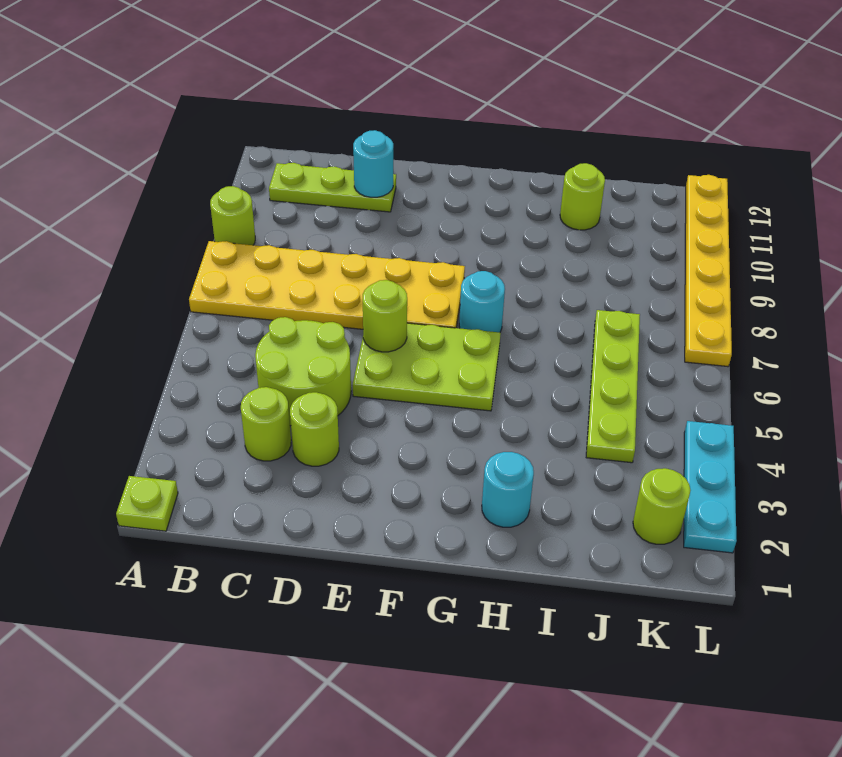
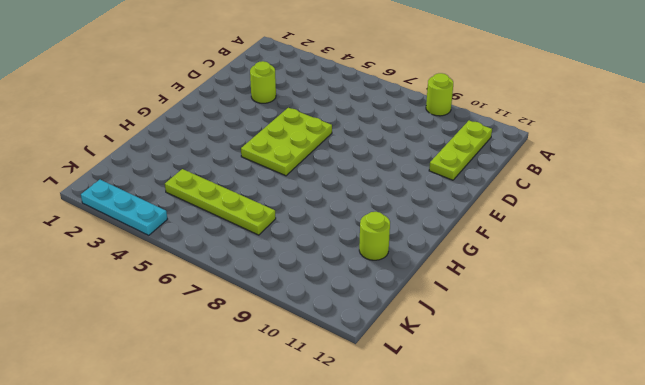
none -> lime 1x1 plate [116,476,178,531]
none -> yellow 2x6 plate [189,241,465,329]
none -> lime 1x1 round brick [241,387,291,461]

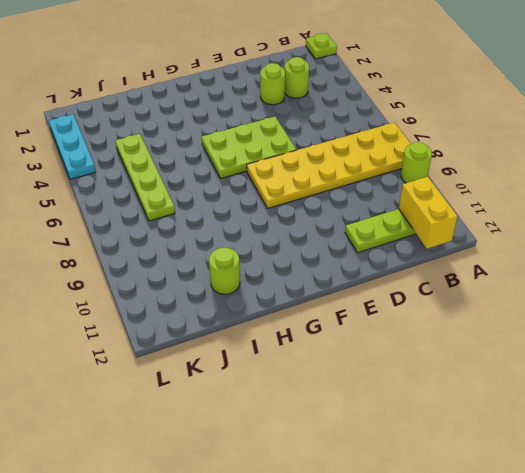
yellow 1x2 brick [399,177,458,249] -> none
none -> lime 2x2 round brick [255,317,351,426]
none -> cyan 1x1 round brick [459,271,505,332]
none -> cyan 1x1 round brick [482,452,534,527]

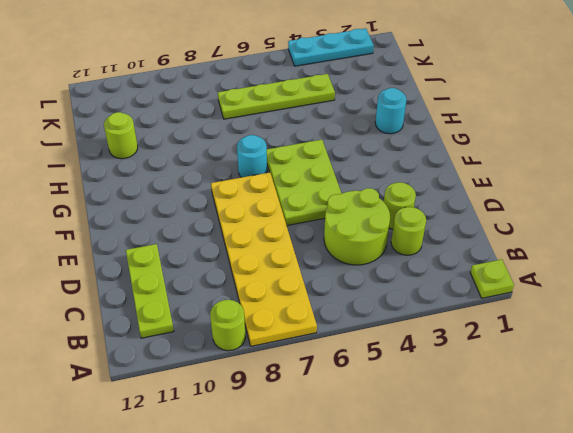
none -> lime 1x1 round brick [633,468,691,544]
none -> yellow 1x6 plate [685,175,732,367]
none -> cyan 1x1 round brick [353,130,393,197]

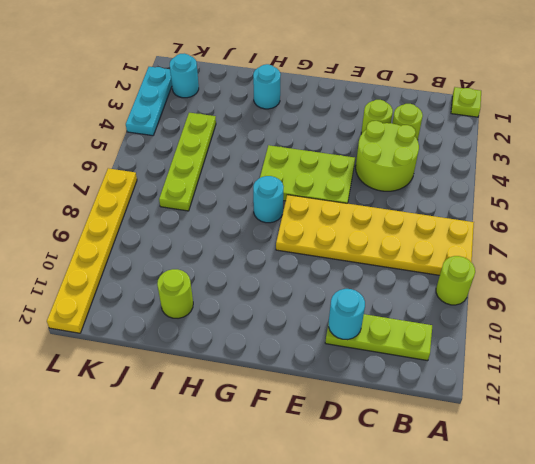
cyan 1x1 round brick [170,53,199,98] -> lime 1x1 round brick [633,468,691,544]
none -> lime 1x1 round brick [363,280,407,352]

